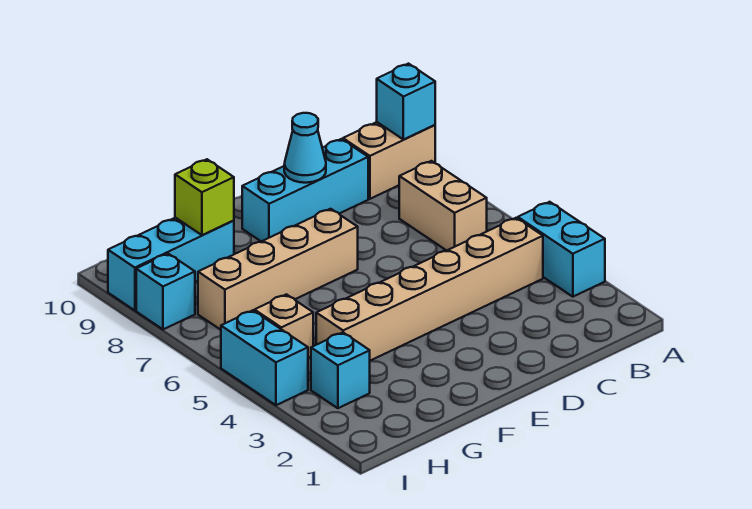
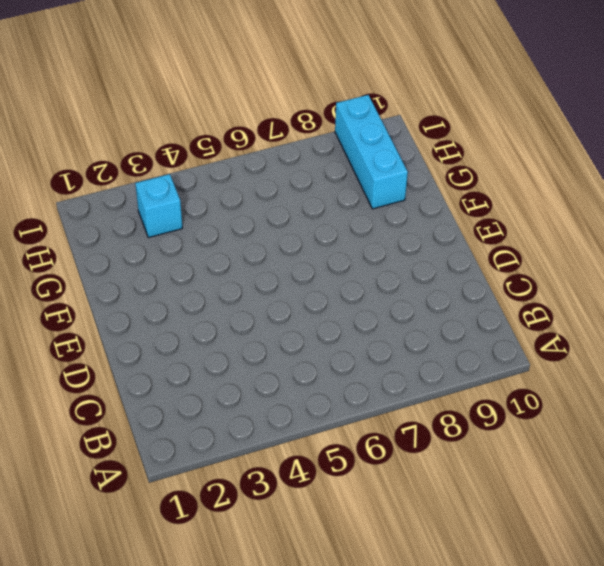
none -> cyan 1x2 brick [518,202,605,297]
none -> tan 1x2 brick [343,122,435,199]
none -> tan 1x6 brick [316,218,543,361]

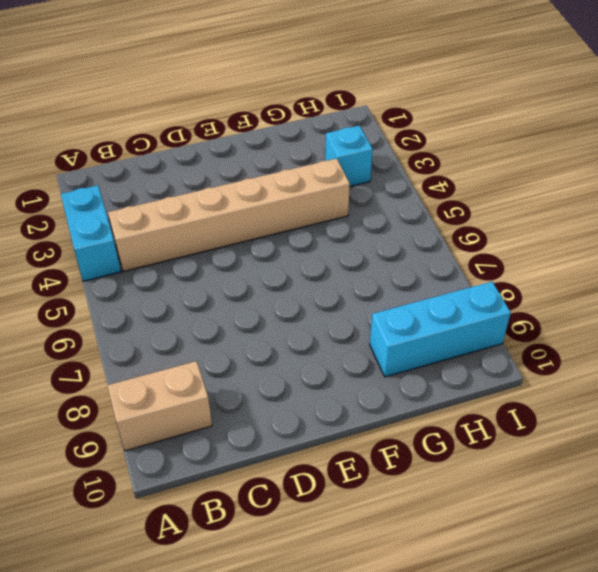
none -> tan 1x2 brick [399,161,487,251]
none -> cyan 1x3 brick [242,139,368,241]
none -> tan 1x4 brick [198,209,358,330]

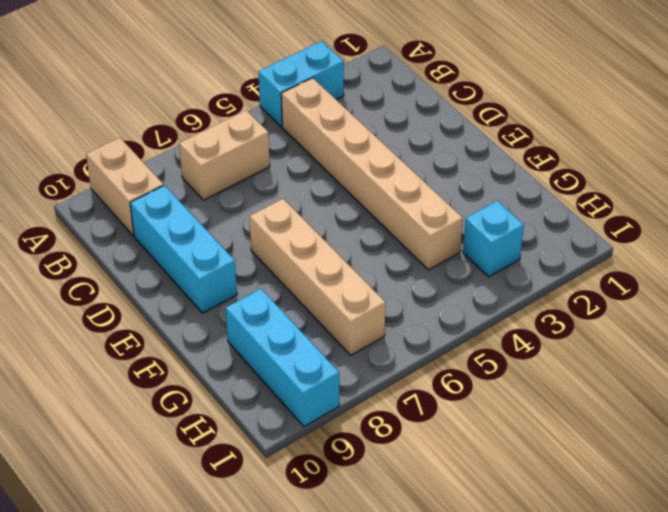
none -> tan 1x1 brick [254,294,313,358]
none -> cyan 1x2 brick [221,310,308,405]
none -> cyan 1x1 brick [136,254,195,329]

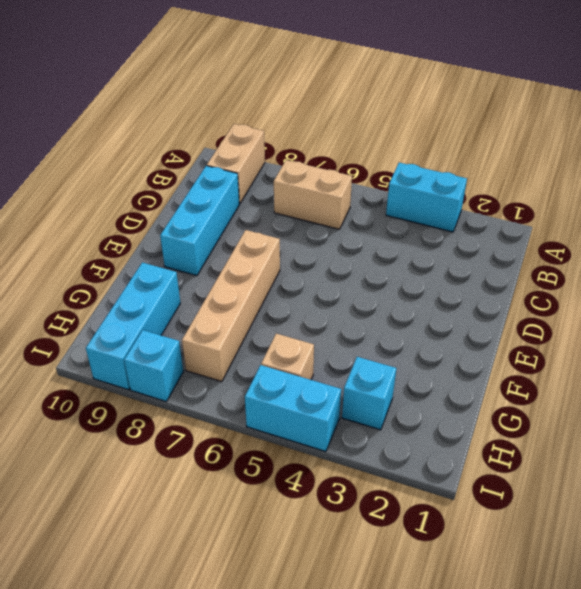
none -> tan 1x6 brick [316,218,543,361]
none -> cyan 1x1 brick [377,64,435,140]
none -> cyan 1x1 cone [284,113,326,183]

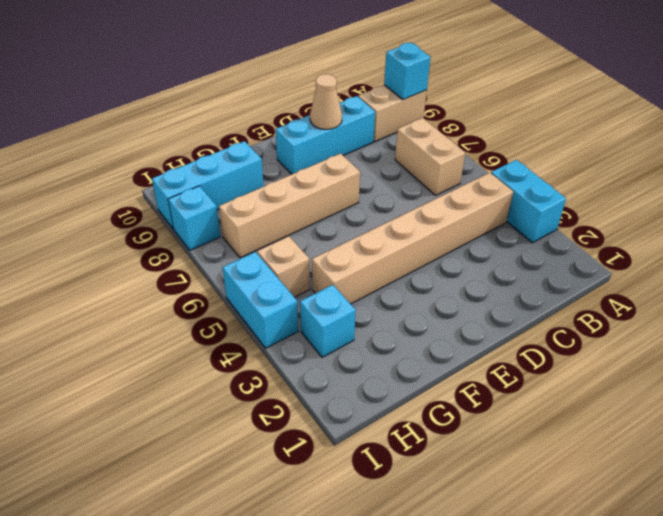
tan 1x1 cone [310,74,342,129] -> cyan 1x1 cone [284,113,326,183]
none -> lime 1x1 brick [175,159,234,235]

